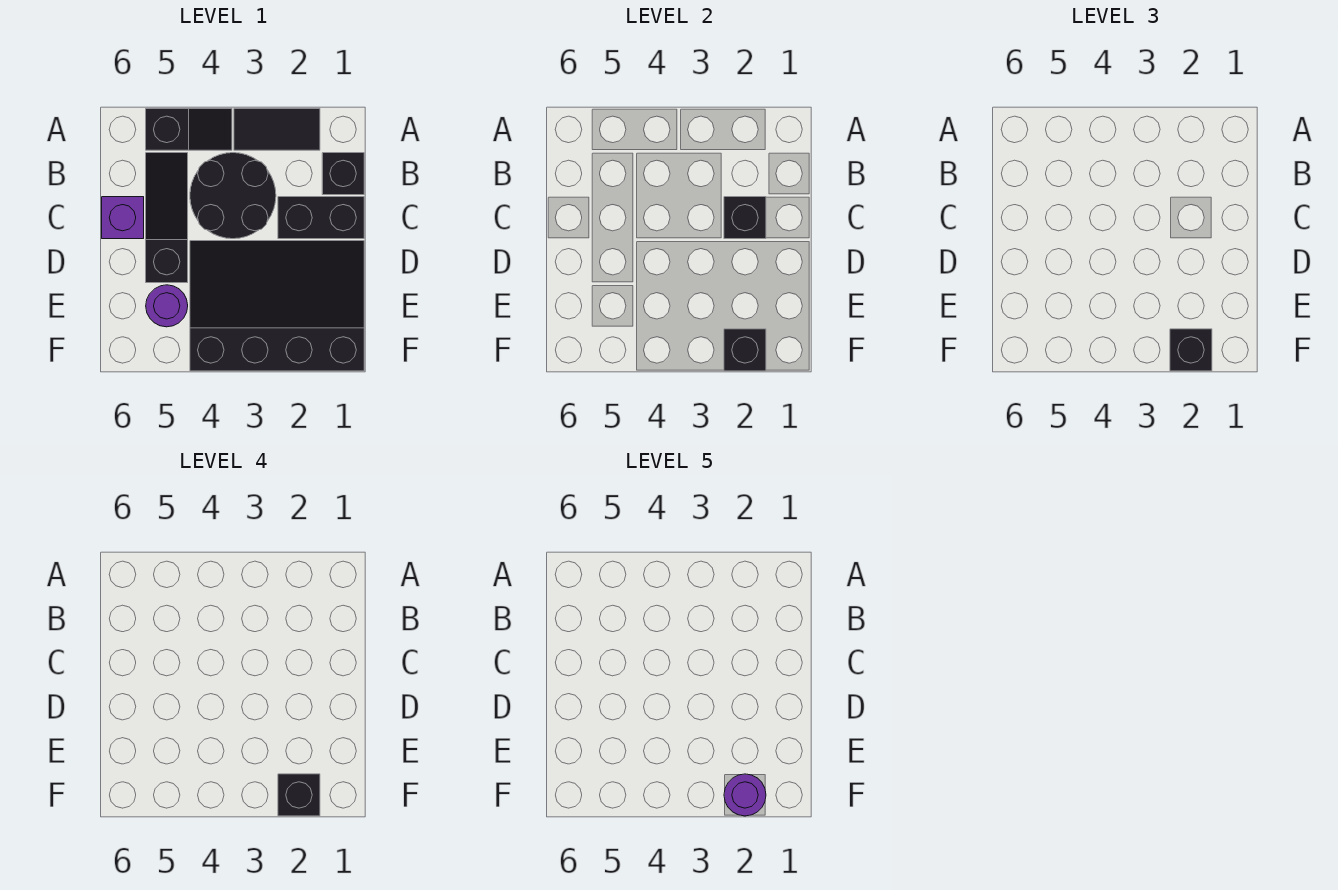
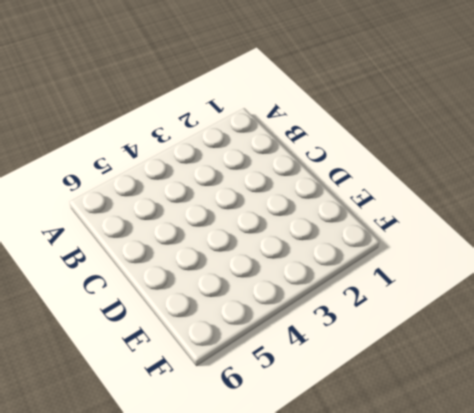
none -> black 1x2 tile [234,108,320,150]
none -> black 1x2 slope [146,108,232,150]
none -> black 1x1 brick [322,153,364,195]

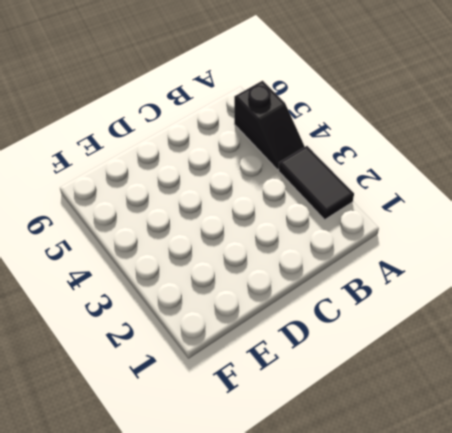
none -> black 1x1 brick [322,153,364,195]
none -> black 2x2 round brick [190,153,276,239]
none -> black 1x3 slope [146,153,188,283]

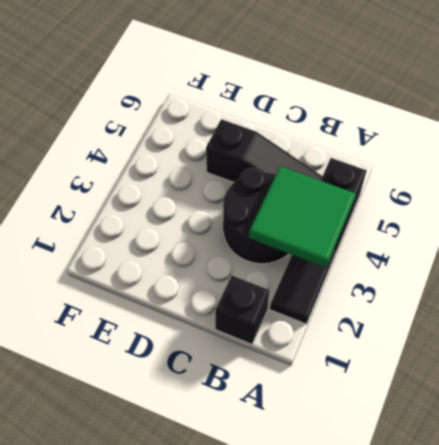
green 2x2 tile [249,166,356,267] -> none
none -> black 1x2 brick [278,197,364,239]
none -> purple 1x1 brick [102,197,144,239]
none -> black 3x4 slope [190,241,364,371]

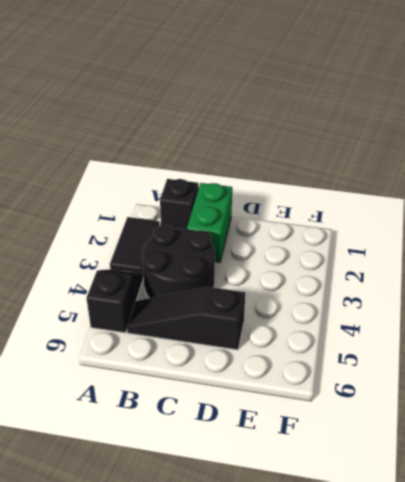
green 1x2 brick [187,183,232,262] -> black 1x2 brick [278,197,364,239]
none -> purple 1x1 brick [102,197,144,239]
none -> black 3x4 slope [190,241,364,371]
none -> purple 1x1 round brick [146,285,188,327]

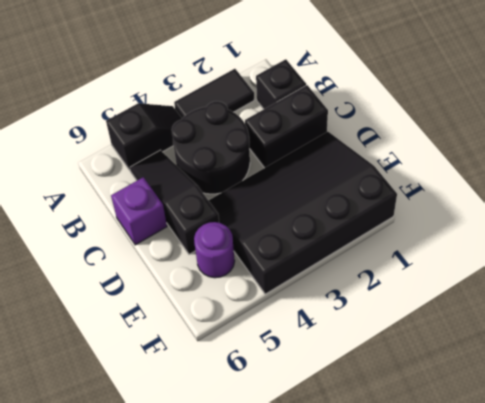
none -> black 1x1 brick [724,197,766,239]
none -> black 1x1 brick [724,329,766,371]
none -> black 1x1 brick [1170,329,1212,371]

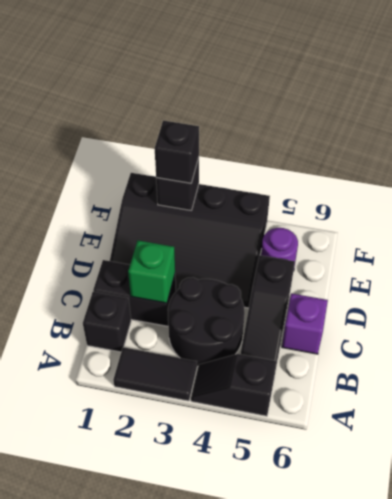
green 1x1 brick [128,240,175,303] -> black 1x1 brick [724,197,766,239]
none -> black 1x1 brick [278,774,320,816]
none -> purple 1x1 round brick [724,774,766,816]

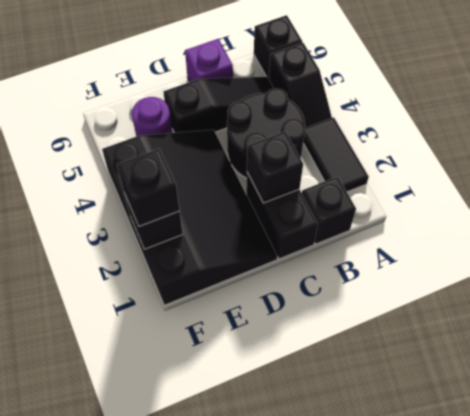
black 1x1 brick [254,15,302,79] -> black 1x1 brick moved to [278,774,320,816]
none -> purple 1x1 round brick [724,774,766,816]

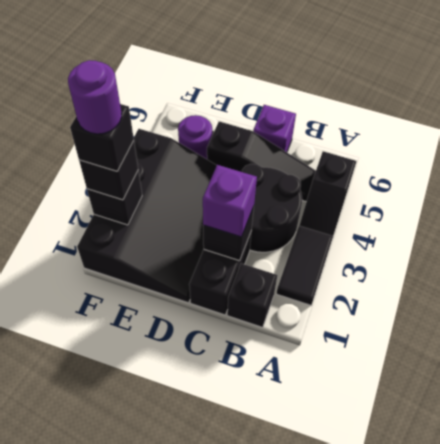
purple 1x1 brick [203,165,257,237] -> none

